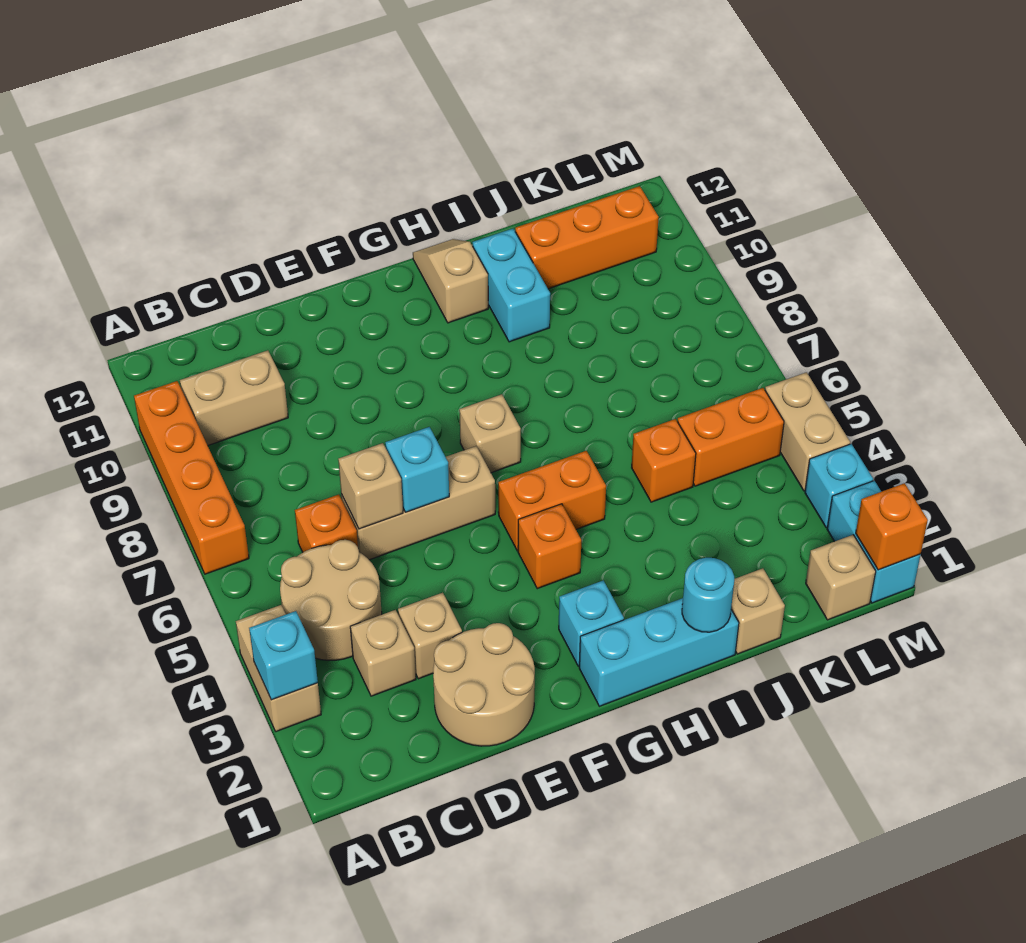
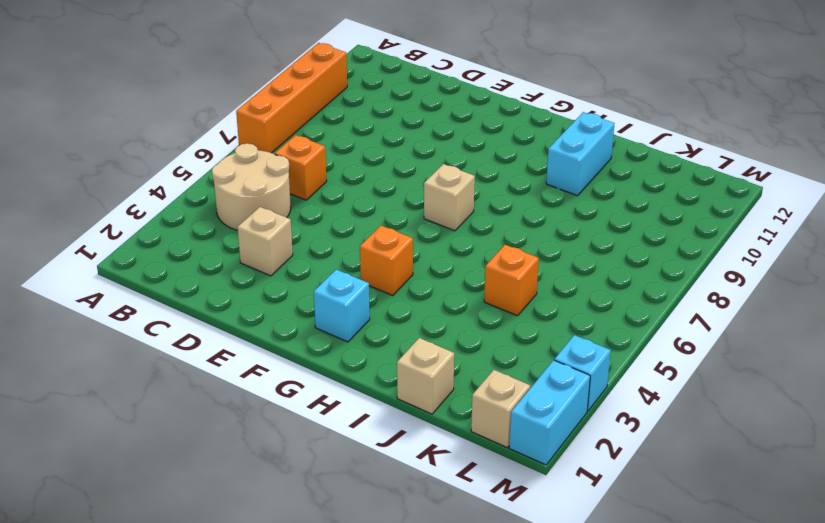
none -> tan 1x2 brick [236,605,321,732]
none -> tan 1x2 brick [180,350,288,445]
none -> tan 1x1 brick [350,610,416,696]

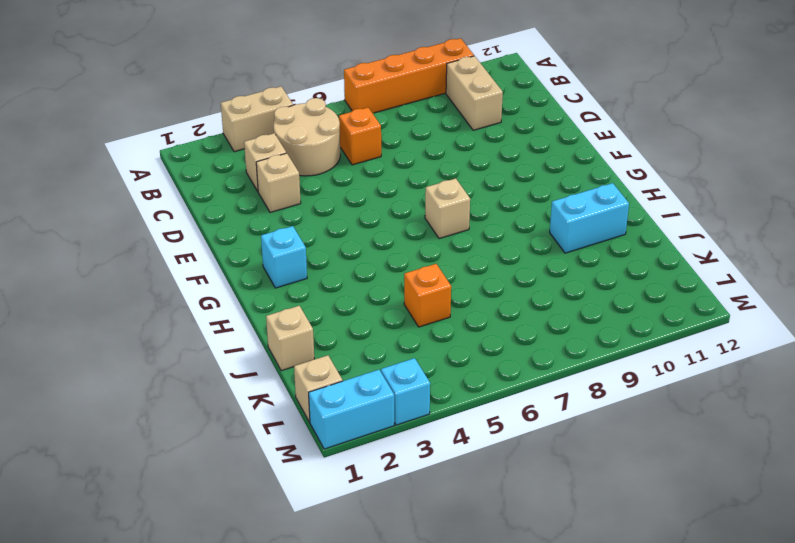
none -> tan 2x2 round brick [433,623,535,746]
none -> tan 1x3 brick [341,446,495,560]
none -> cyan 1x3 brick [579,598,739,706]

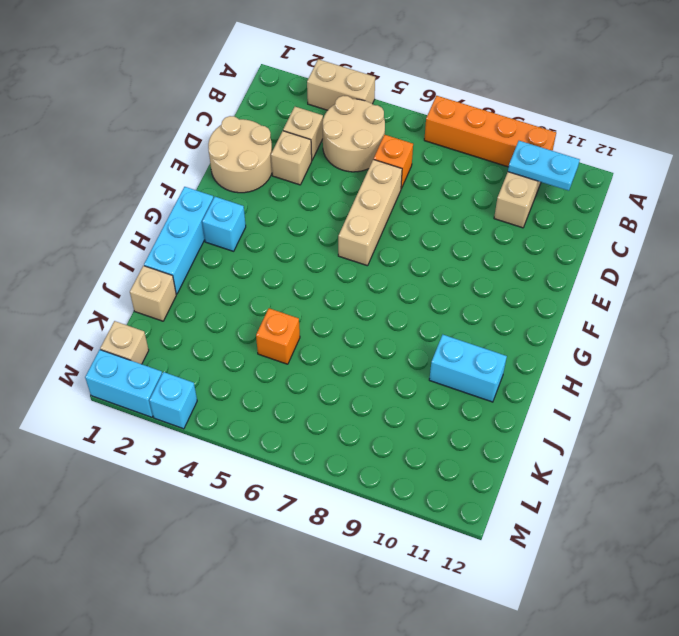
cyan 1x2 plate [508,141,580,191] -> none
none -> orange 1x1 brick [518,504,581,589]
none -> orange 1x2 brick [498,451,606,551]
none -> tan 1x1 brick [459,394,521,473]

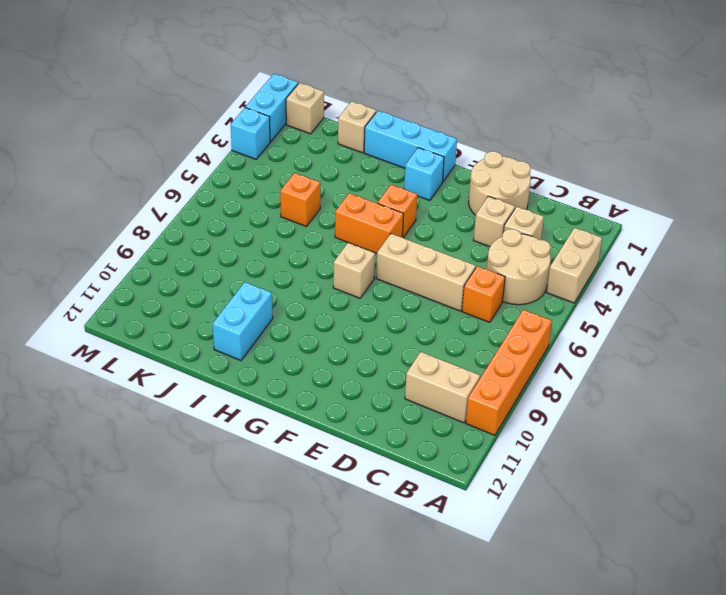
none -> tan 1x2 slope [413,239,488,323]
none -> orange 1x3 brick [515,186,659,289]
none -> orange 1x2 brick [677,388,784,486]

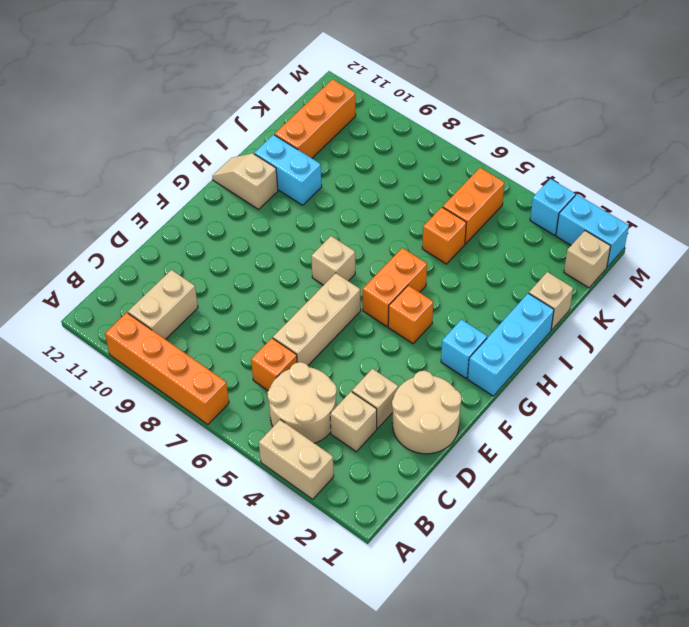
none -> tan 1x2 brick [765,372,850,491]
none -> cyan 1x1 brick [249,611,318,700]
none -> tan 1x1 brick [338,443,403,529]

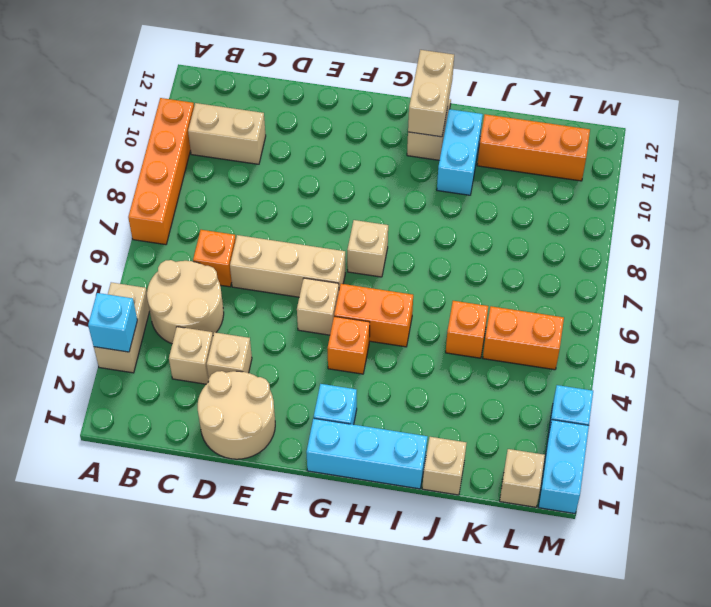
tan 1x1 brick [297,278,339,335] -> tan 1x1 brick moved to [338,443,403,529]
tan 1x2 brick [408,50,454,137] -> tan 1x2 brick moved to [765,372,850,491]
none -> cyan 1x1 brick [385,427,449,512]
none -> cyan 1x1 round brick [682,558,734,632]
none -> orange 1x1 brick [856,483,928,570]

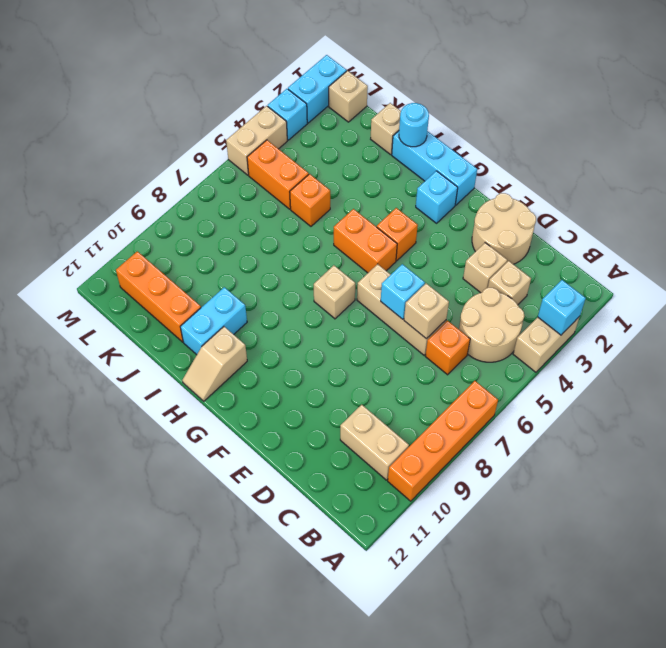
none -> orange 1x1 brick [856,483,928,570]

